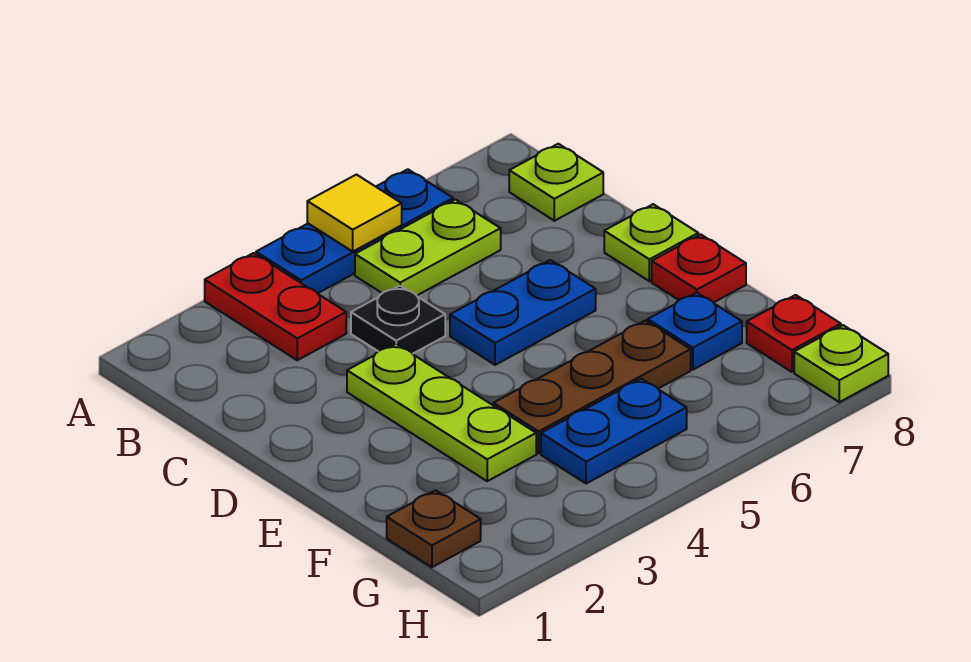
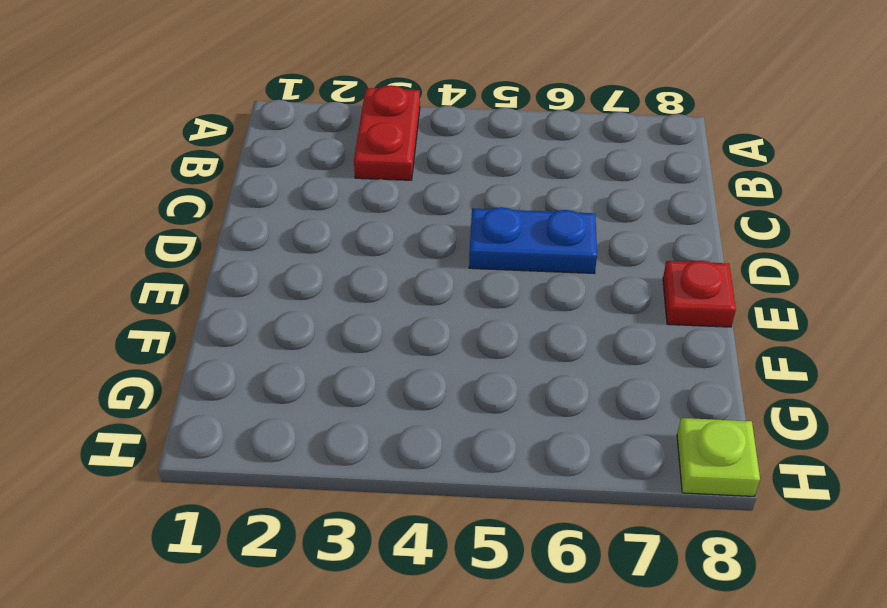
none -> blue 1x3 plate [256,169,453,293]
none -> lime 1x2 plate [355,200,501,296]
none -> lime 1x1 plate [509,144,603,221]

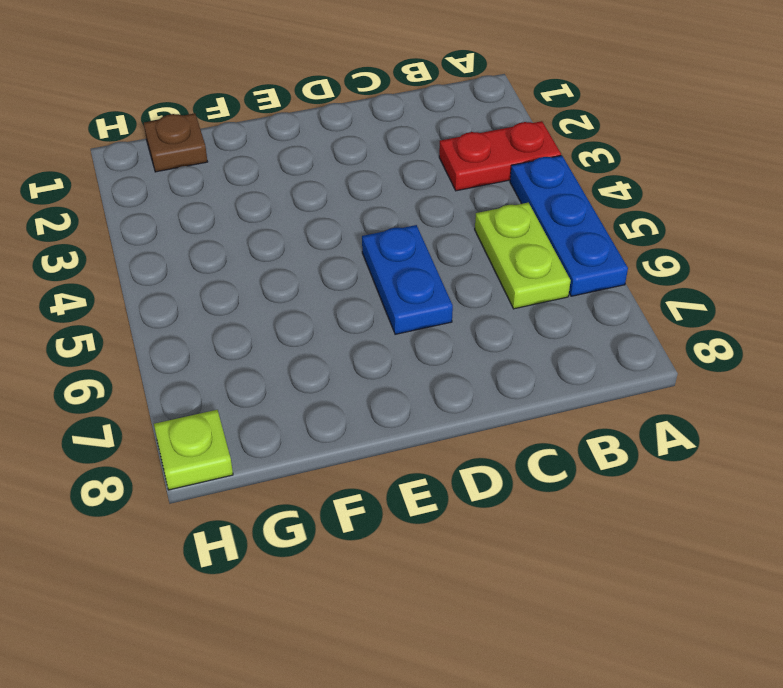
none -> lime 1x1 plate [509,144,603,221]
none -> black 1x1 plate [351,286,445,354]
none -> lime 1x3 plate [347,344,536,481]

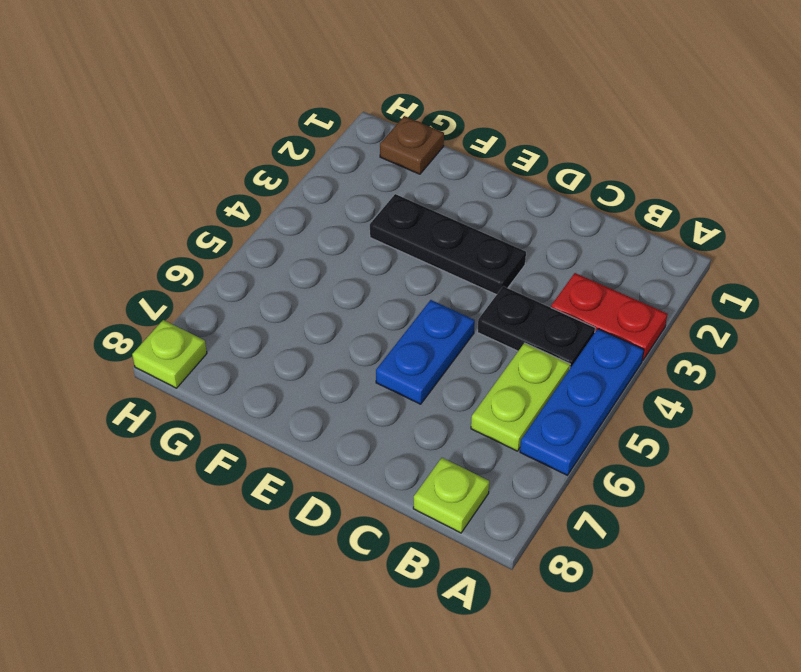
black 1x2 plate [478,286,595,368] -> black 1x1 plate [351,286,445,354]
black 1x3 plate [370,194,526,295] -> lime 1x3 plate [347,344,536,481]
none -> lime 1x1 plate [604,204,698,281]
none -> red 1x1 plate [652,234,746,303]
none -> brown 1x3 plate [493,321,691,453]

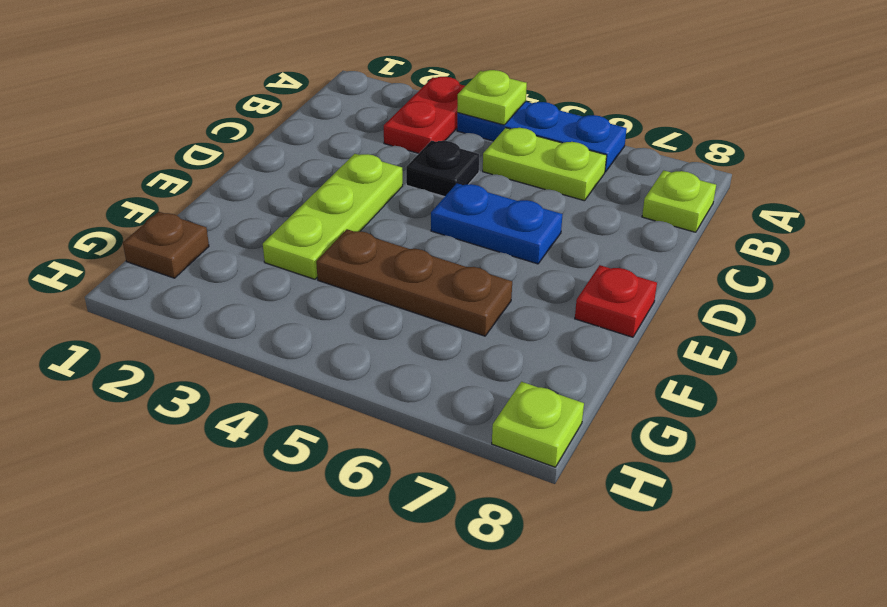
lime 1x1 plate [457,70,527,125] -> lime 1x1 plate moved to [604,204,698,281]
none -> blue 1x1 plate [648,293,742,370]
none -> blue 1x2 plate [541,379,687,484]
none -> red 1x1 plate [747,295,841,372]

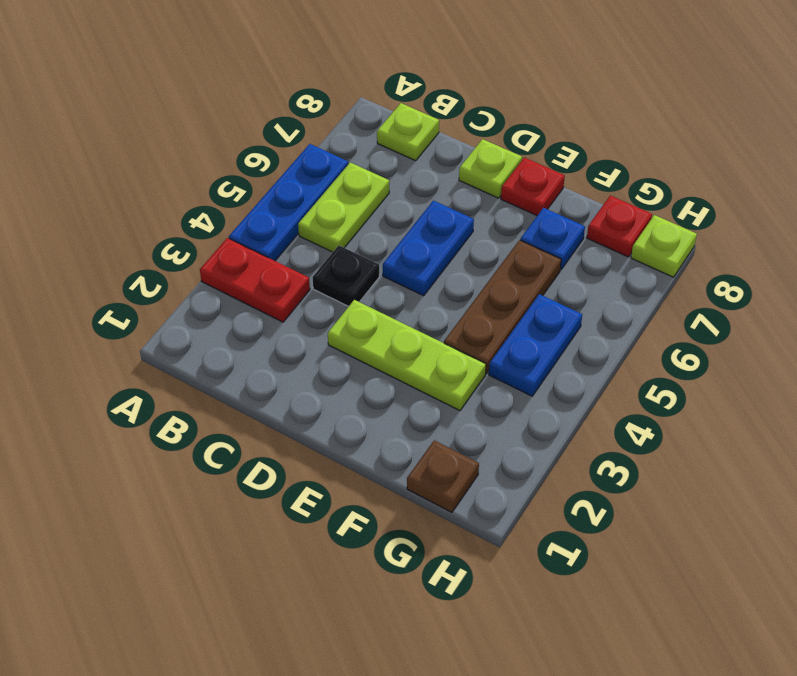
none -> yellow 1x1 tile [307,175,402,251]

